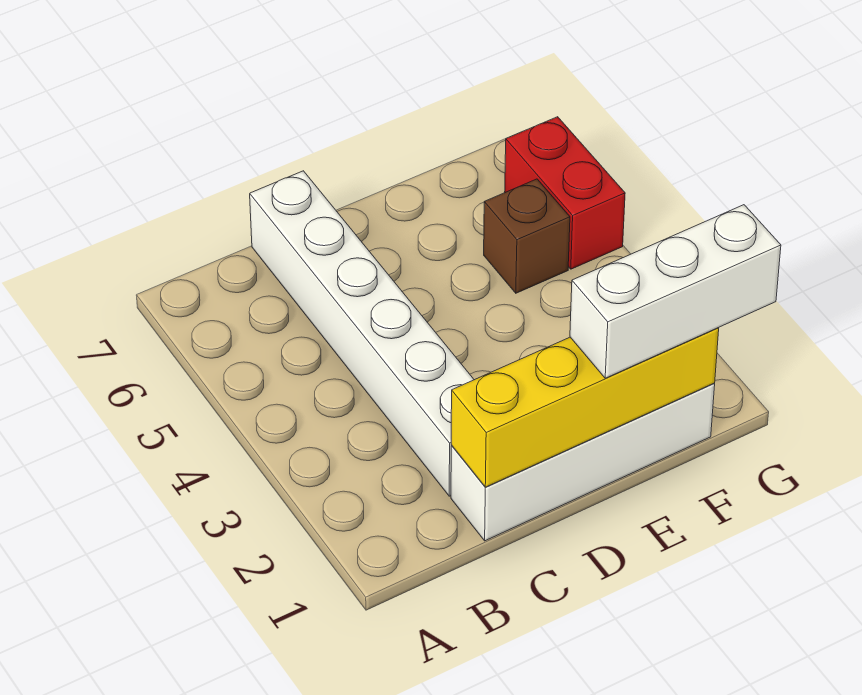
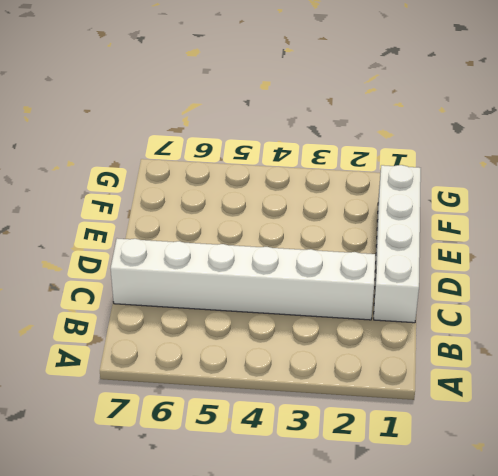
none -> brown 1x1 brick [484,179,570,293]
none -> red 1x2 brick [505,117,625,269]

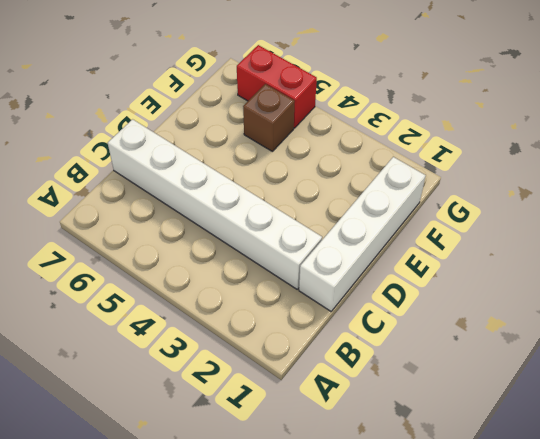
none -> yellow 1x4 brick [451,328,719,487]
none -> white 1x3 brick [570,205,781,378]

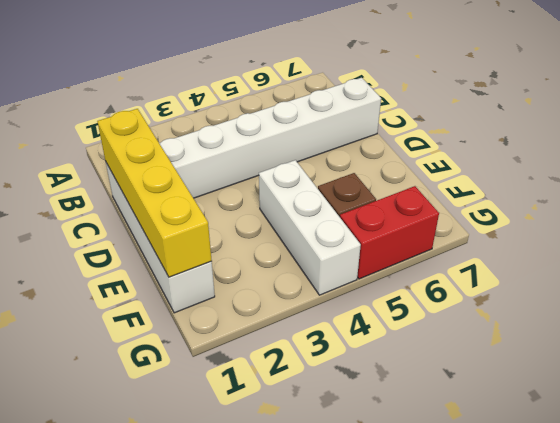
white 1x3 brick [259,160,361,295] -> white 1x3 brick moved to [570,205,781,378]

